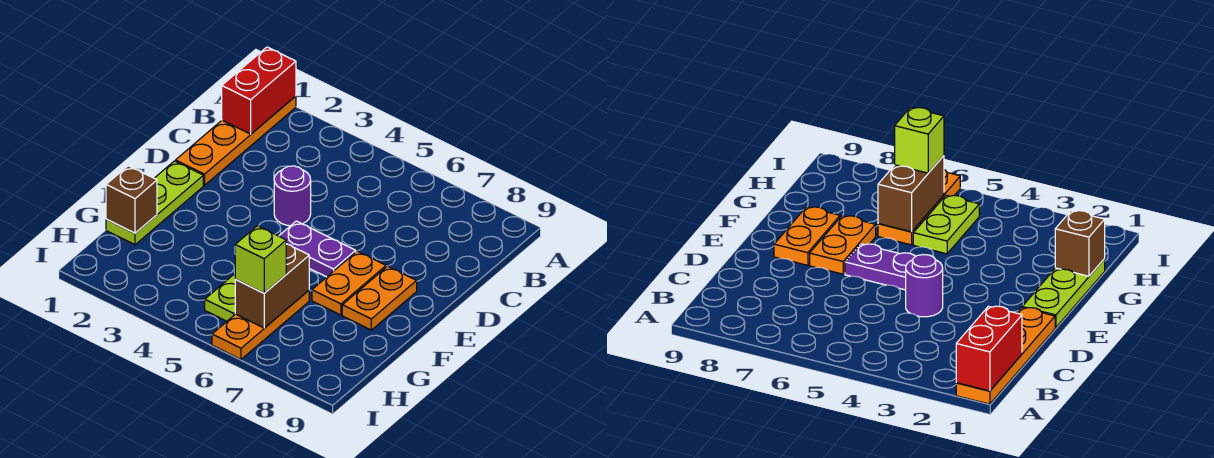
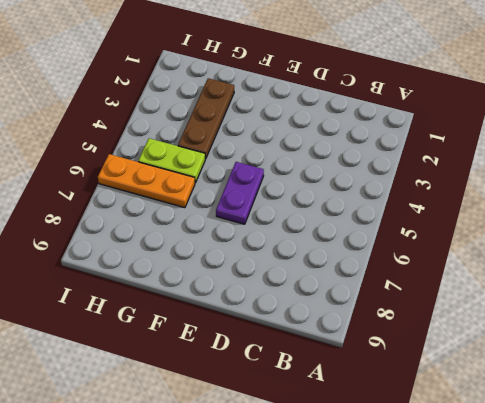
brown 1x3 plate [178,78,234,159] -> none
none -> orange 1x4 plate [176,96,296,185]
none -> purple 1x1 round brick [274,166,311,226]
none -> lime 1x3 plate [106,161,203,245]

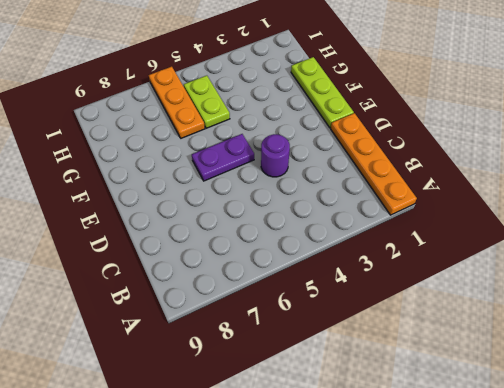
none -> orange 1x2 plate [312,251,386,315]
none -> orange 1x2 plate [342,266,417,330]
none -> red 1x2 brick [222,47,296,134]

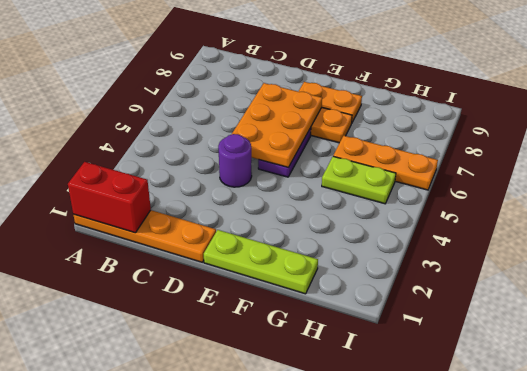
orange 2x3 plate [231,83,322,168] -> none
none -> brown 1x1 brick [106,166,157,233]
none -> brown 1x2 brick [235,244,309,328]
none -> lime 1x1 brick [235,226,286,293]

